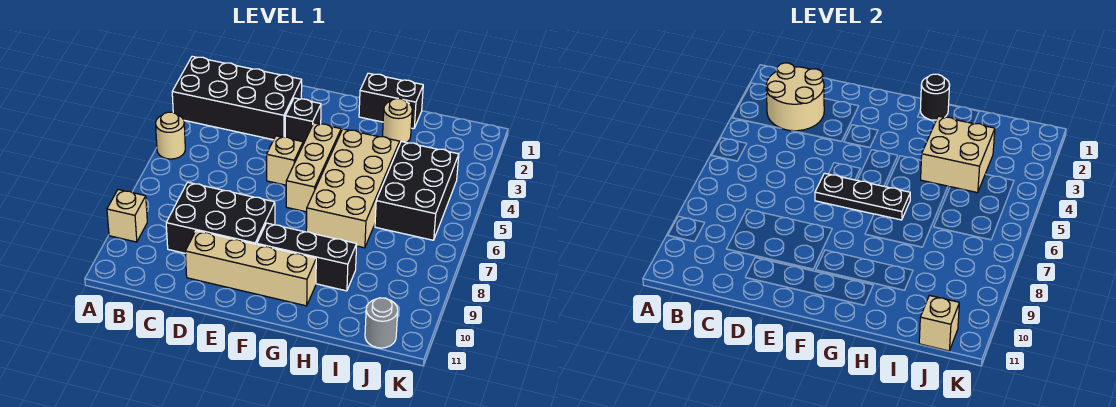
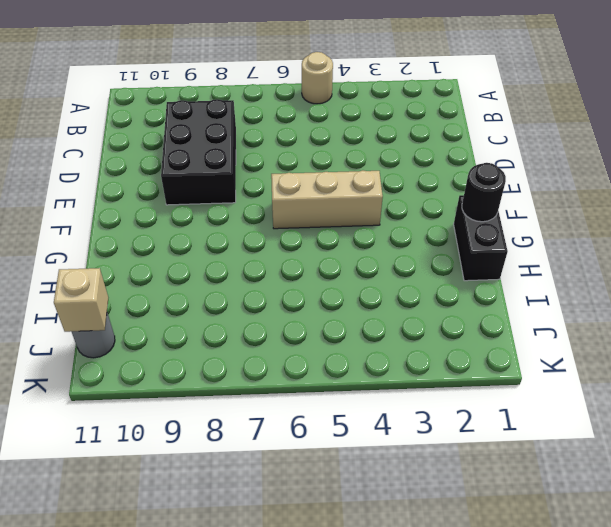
none -> black 2x4 brick [172,56,302,140]
none -> tan 1x1 brick [107,190,147,242]
none -> tan 1x4 brick [185,231,316,306]

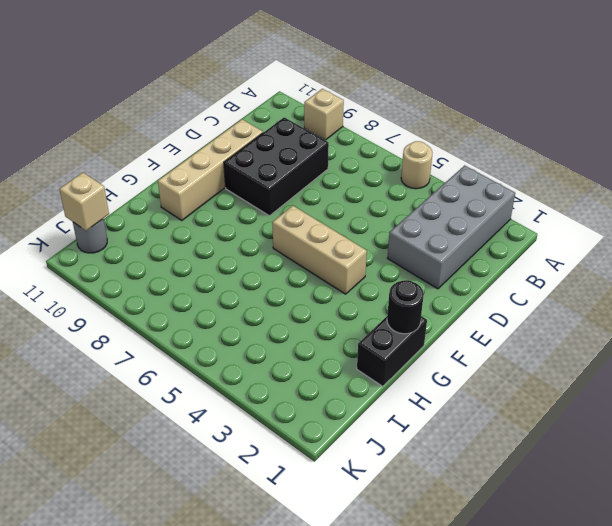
grey 2x4 brick [388,165,515,289] -> black 2x4 brick [172,56,302,140]
none -> black 1x1 brick [285,98,321,144]
none -> tan 1x1 brick [267,136,303,185]
none -> black 1x3 brick [257,223,357,291]

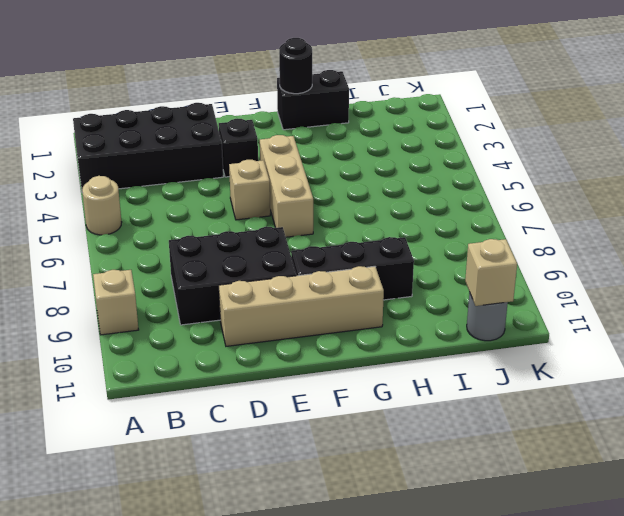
none -> tan 2x4 brick [306,129,400,248]
none -> tan 1x1 round brick [383,99,412,145]
none -> black 2x3 brick [375,142,459,240]

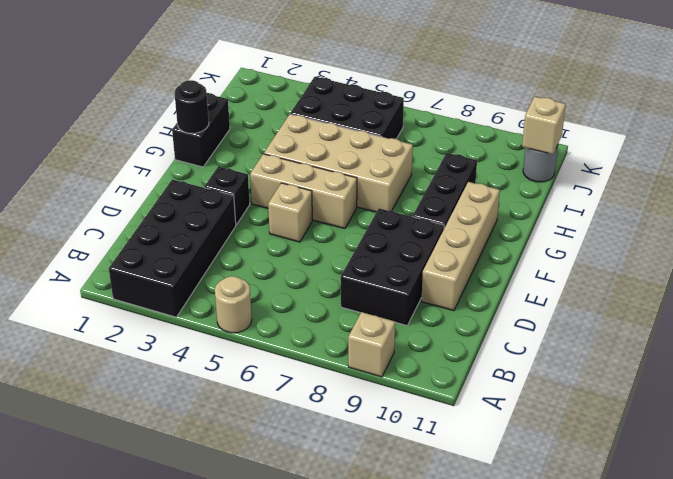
none -> tan 1x1 round brick [383,99,412,145]
none -> tan 2x2 round brick [766,63,824,131]
none -> black 1x3 plate [815,173,910,220]

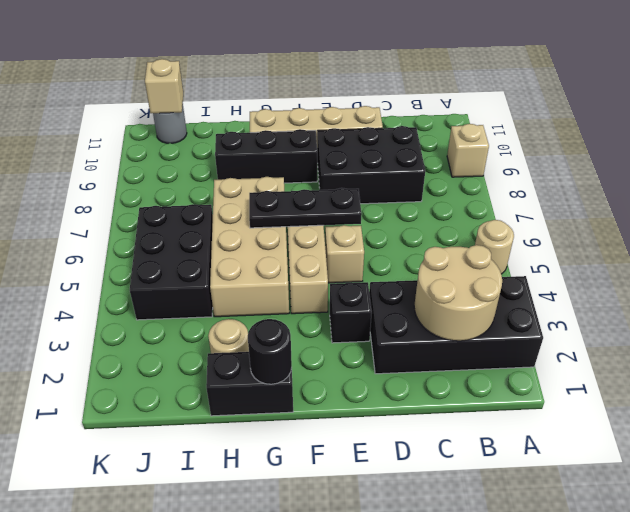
none -> tan 2x2 brick [921,116,995,193]

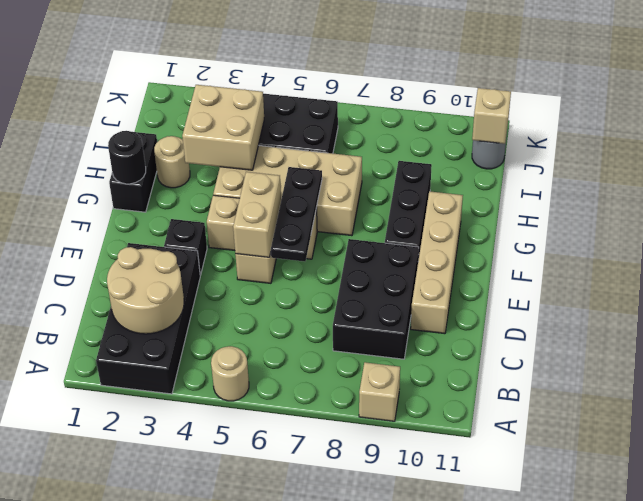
tan 1x2 brick [233,172,281,257] -> none

